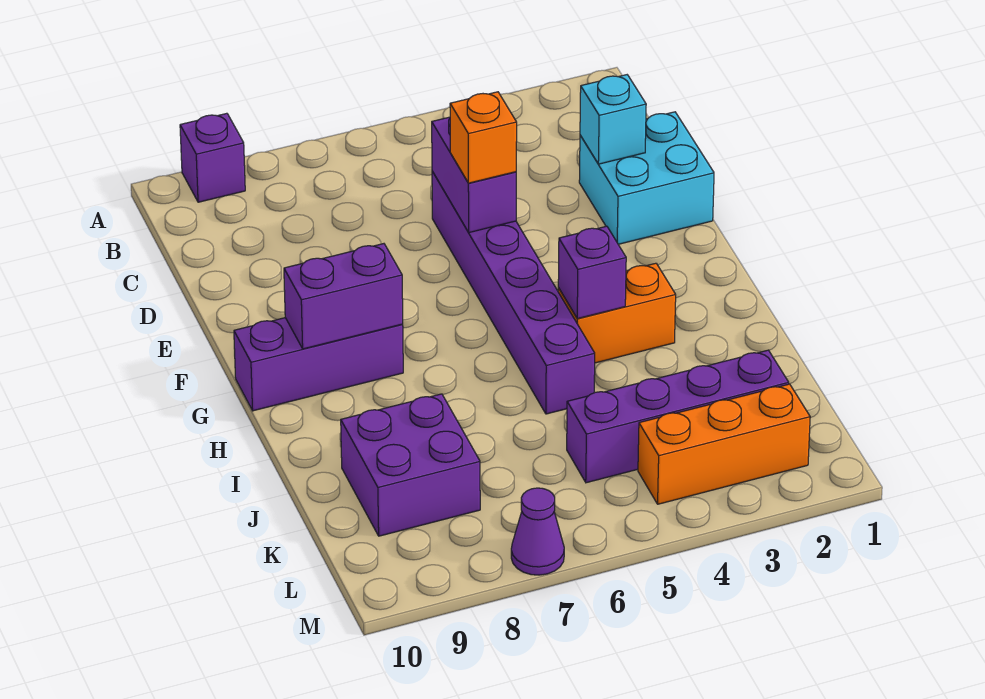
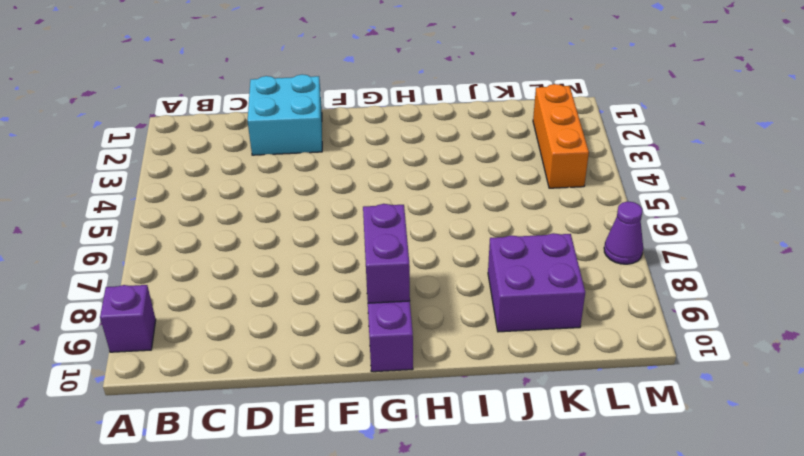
none -> purple 1x6 brick [432,171,595,414]
none -> orange 1x2 brick [558,263,676,363]
none -> purple 1x4 brick [567,350,789,483]

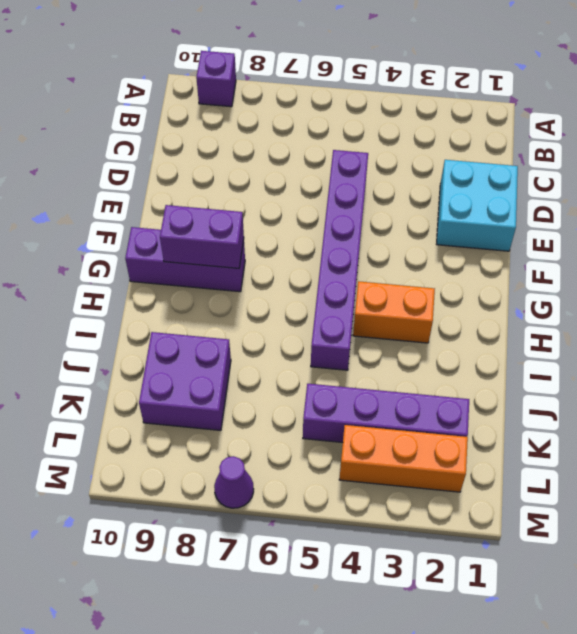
none -> cyan 1x1 brick [580,75,646,164]
none -> purple 1x2 brick [432,117,516,232]
none -> purple 1x1 brick [558,226,626,319]

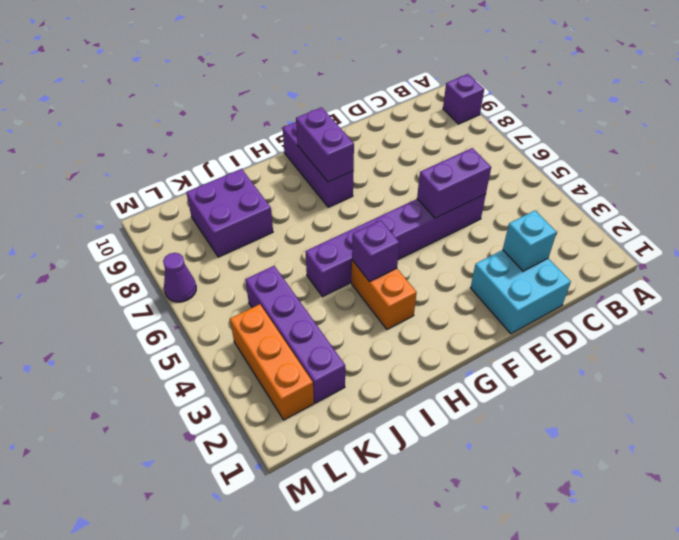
none -> orange 1x1 brick [450,92,517,183]

